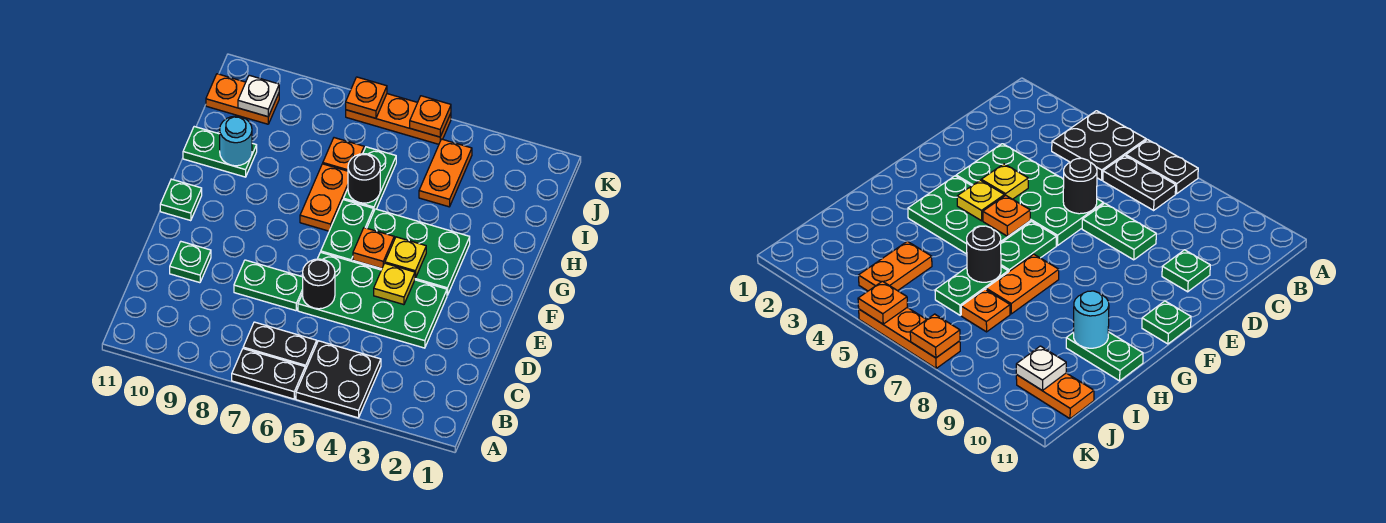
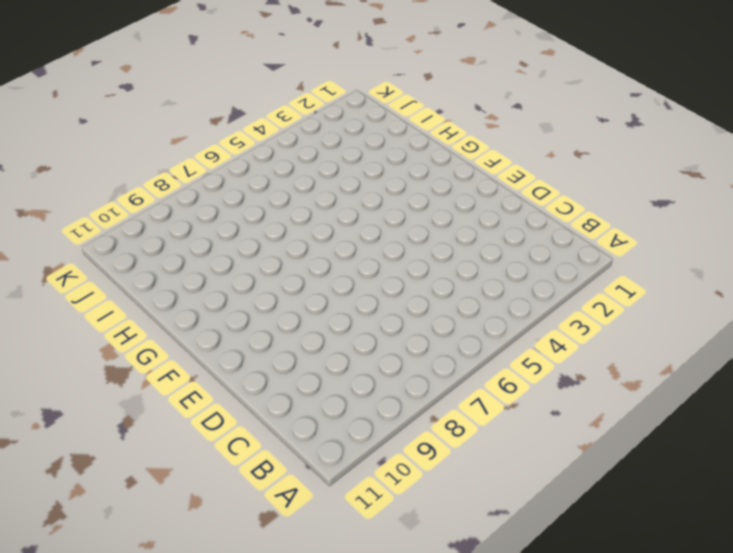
none -> black 2x2 plate [296,341,381,418]
none -> black 1x2 plate [232,349,305,399]
none -> black 1x2 plate [243,322,317,370]

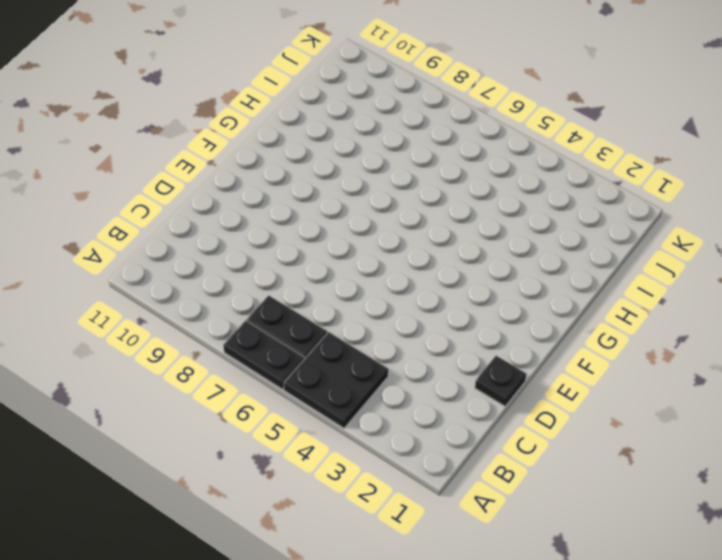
black 1x1 plate [475,356,526,406] -> none
none -> green 2x4 plate [298,252,447,348]
none -> green 1x2 plate [234,260,303,311]
none -> green 1x1 plate [170,242,211,283]

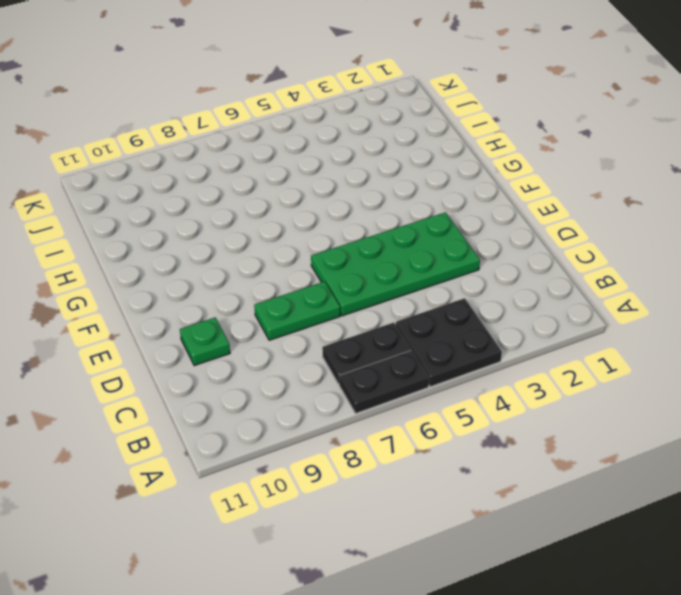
none -> green 2x3 plate [353,209,470,295]
none -> green 1x2 plate [321,200,374,262]
none -> green 1x1 plate [160,179,202,221]

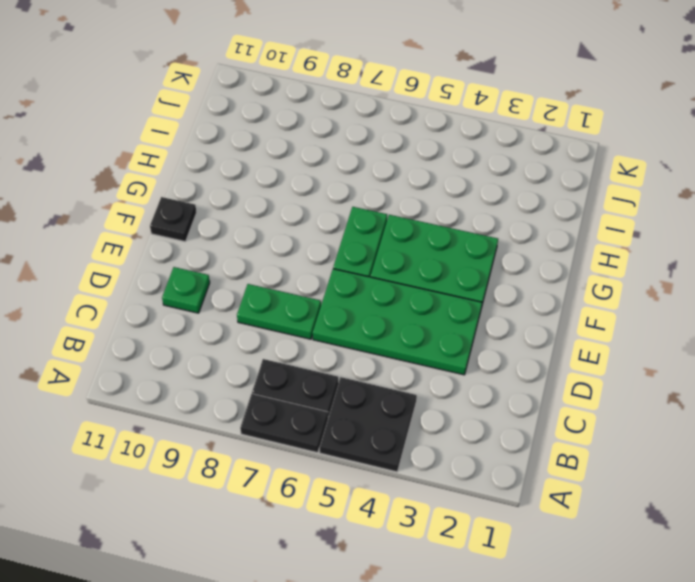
black 1x1 plate [150,197,197,241] -> green 1x1 plate [160,179,202,221]
none -> orange 1x2 plate [300,164,348,231]
none -> green 1x2 plate [344,147,396,210]
none -> green 1x2 plate [183,127,257,177]

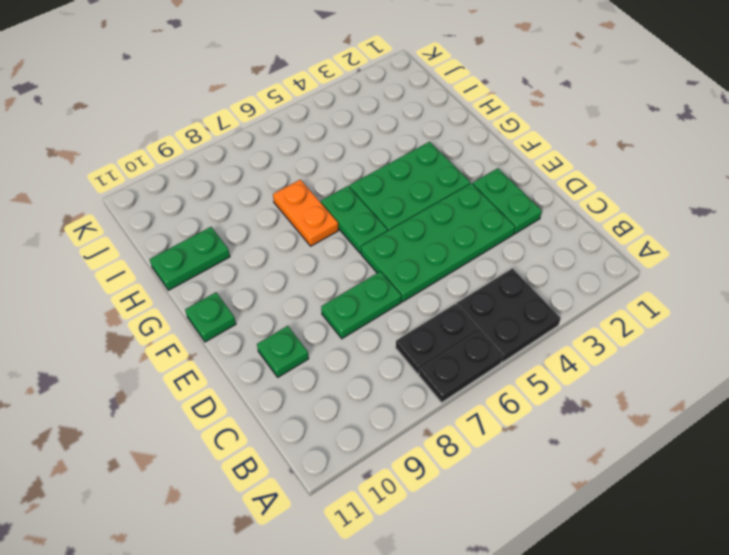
green 1x2 plate [473,168,542,234] -> green 1x2 plate moved to [344,147,396,210]
none -> orange 1x2 plate [419,139,472,207]
none -> orange 1x1 plate [323,138,364,171]
none -> orange 1x2 plate [206,74,279,124]

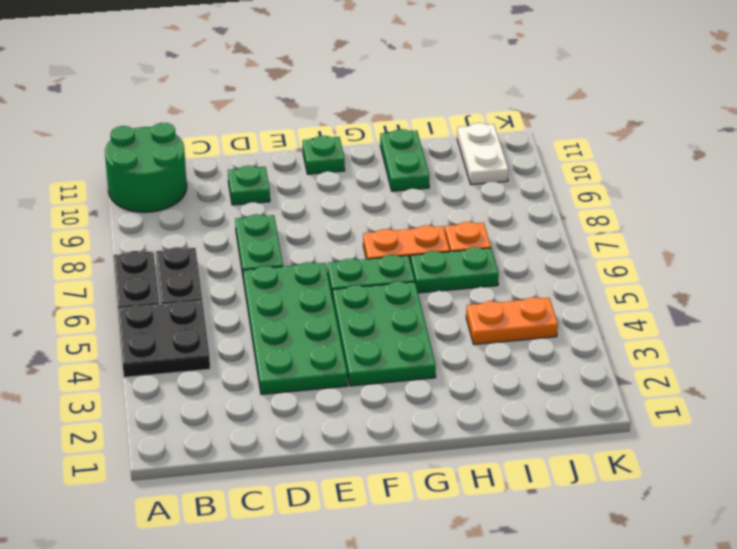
green 2x2 round brick [105,123,187,212] -> none
white 1x2 plate [457,123,508,185] -> orange 1x2 plate [206,74,279,124]
none -> orange 1x3 plate [346,94,451,144]
none -> black 1x1 round brick [303,259,335,309]
none -> yellow 1x1 plate [374,263,415,305]

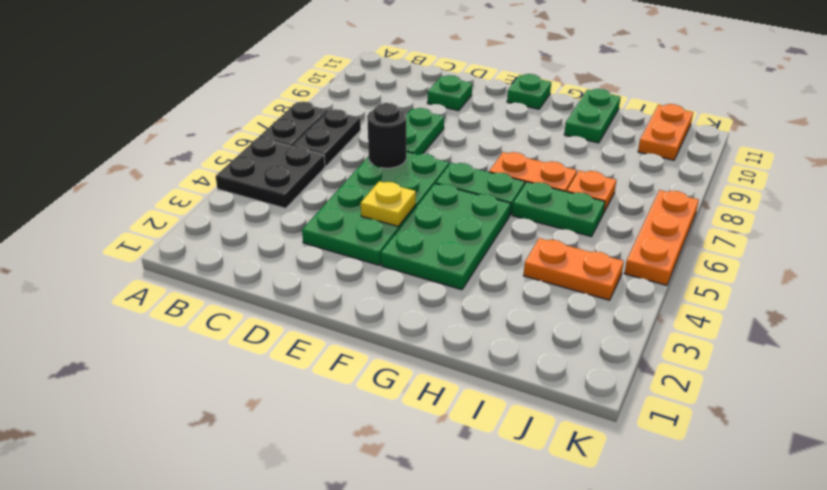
none -> yellow 1x1 plate [385,237,426,278]
none -> orange 1x1 plate [353,228,394,269]
none -> black 1x1 round brick [348,154,380,203]

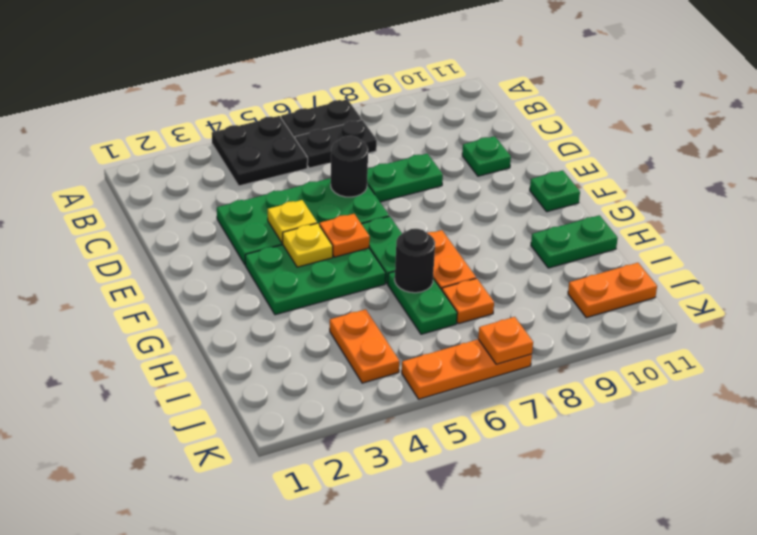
none -> cyan 1x1 round brick [220,116,252,166]
none -> white 1x1 plate [238,75,279,117]
none -> orange 1x1 plate [410,96,451,137]

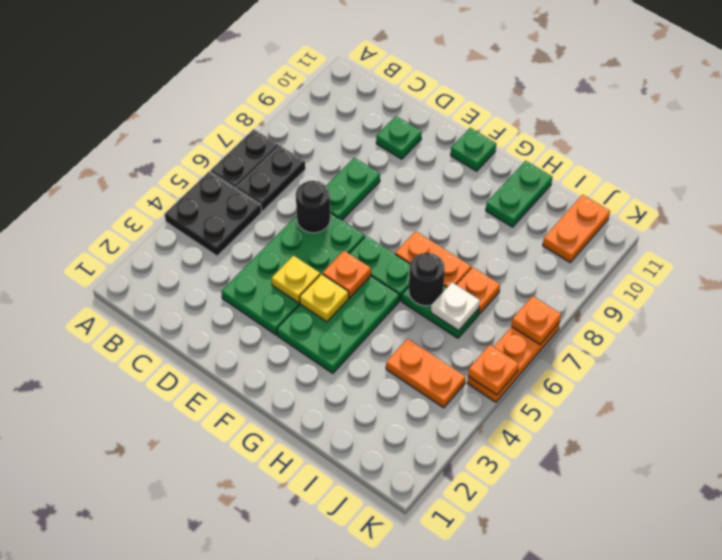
white 1x1 plate [431,283,480,331] -> white 1x1 plate moved to [238,75,279,117]
none -> cyan 1x1 round brick [220,116,252,166]

